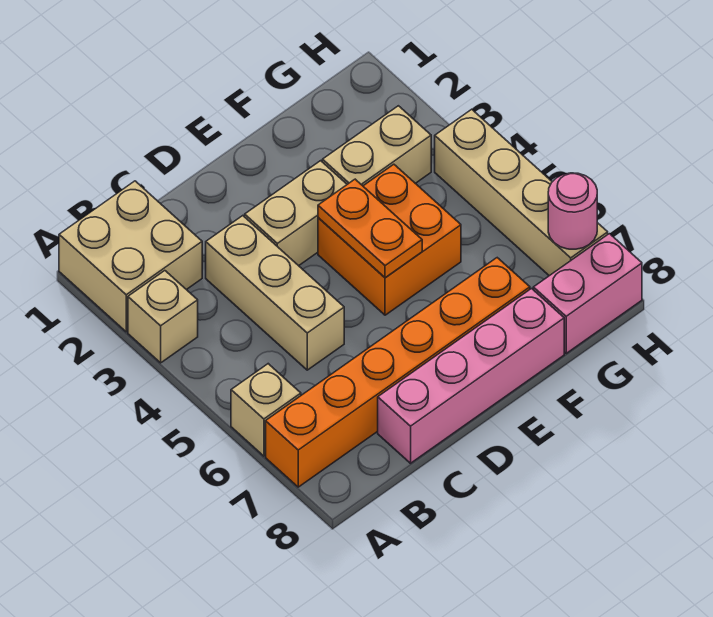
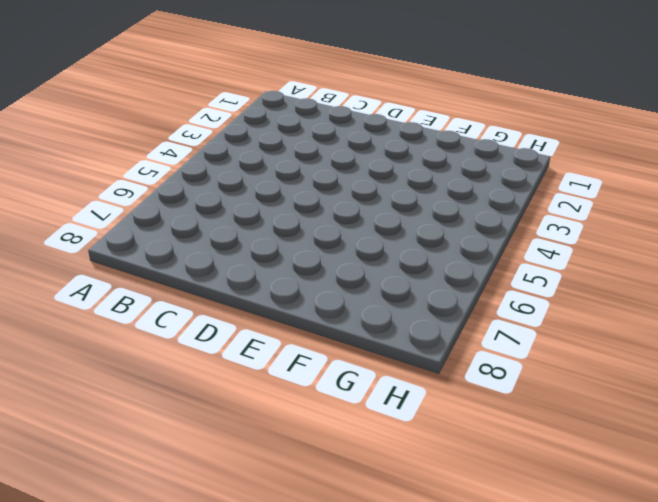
none -> tan 2x2 brick [59,181,202,332]
none -> tan 1x1 brick [128,271,198,363]
none -> tan 1x1 brick [231,364,301,456]

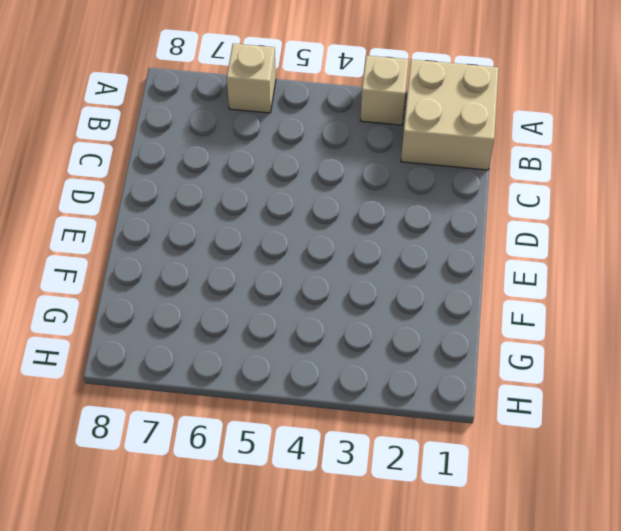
none -> orange 1x6 brick [266,258,530,487]
none -> tan 1x3 brick [206,216,344,370]
none -> pink 1x4 brick [378,289,564,463]

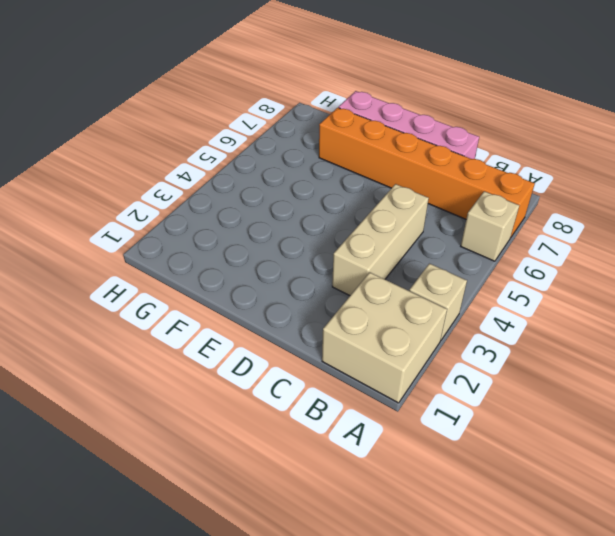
none -> tan 1x2 brick [245,161,347,266]
none -> orange 2x2 brick [318,164,461,315]
none -> tan 1x2 brick [322,106,431,186]

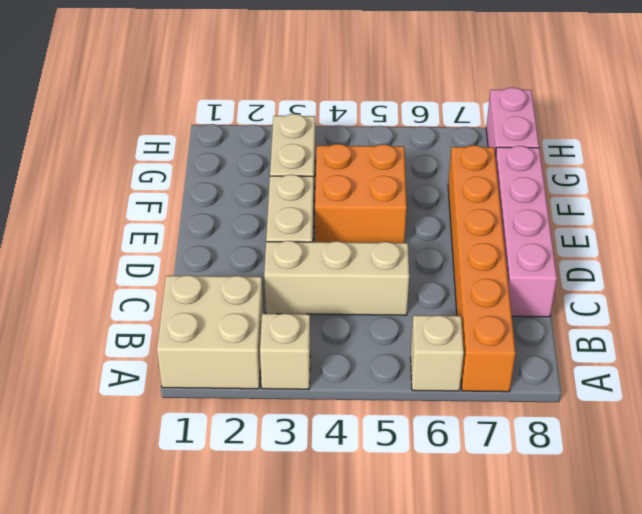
none -> tan 1x4 brick [435,109,608,276]
none -> orange 1x2 plate [318,179,422,278]
none -> pink 1x1 round brick [548,173,597,249]

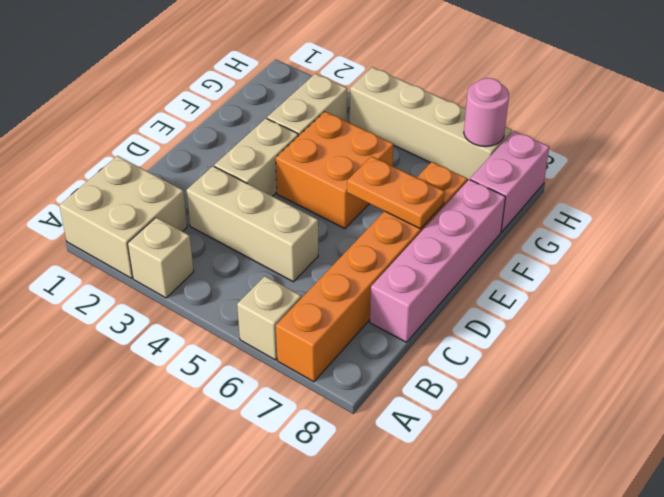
orange 1x2 plate [347,156,445,229] -> orange 1x2 plate moved to [318,179,422,278]

